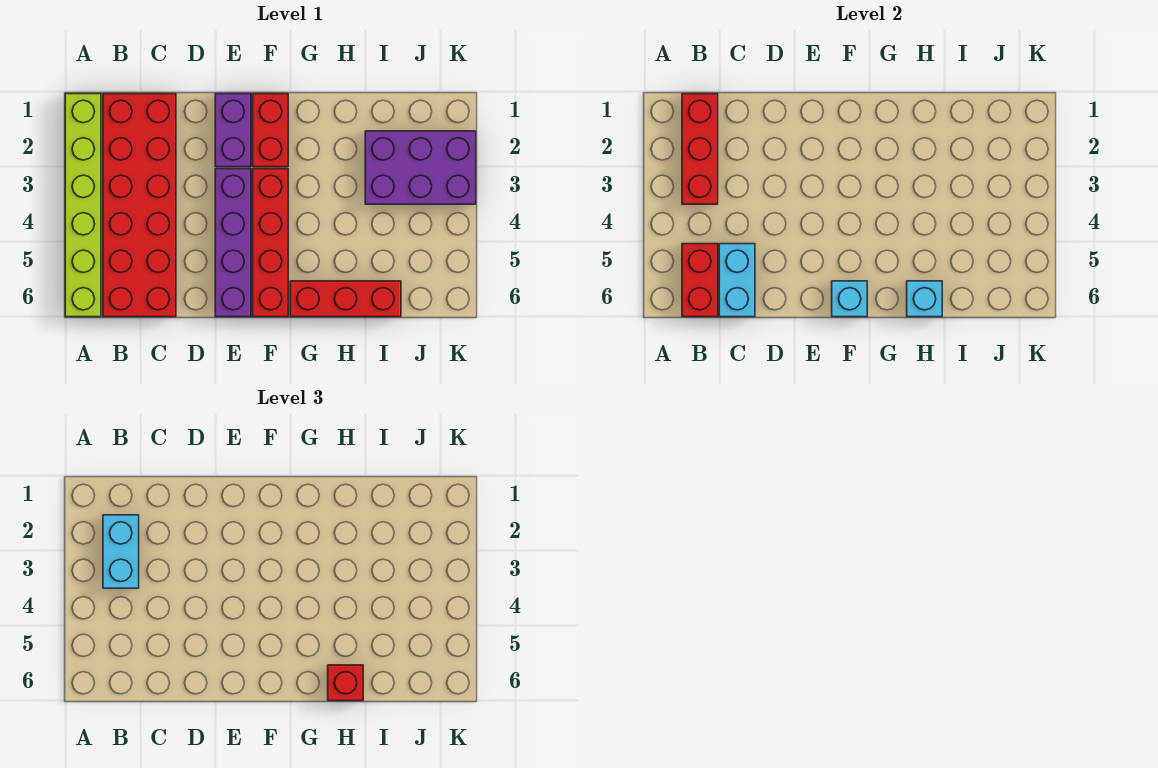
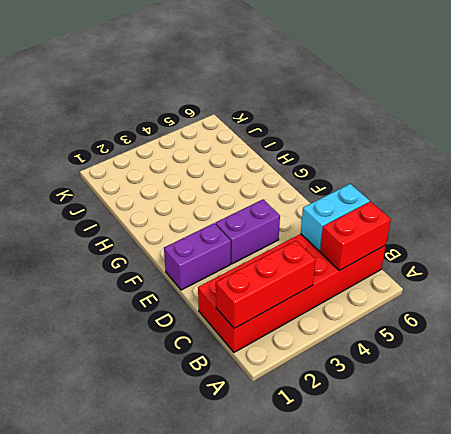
purple 1x2 brick [215,199,280,264] -> purple 1x4 brick [215,169,251,317]
none -> lime 1x6 brick [65,94,101,317]
none -> red 1x2 brick [253,94,288,167]
none -> red 1x4 brick [253,169,288,317]

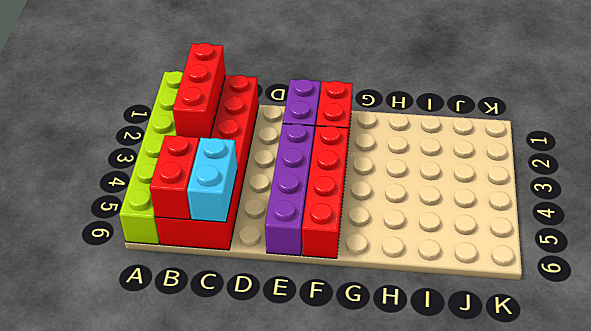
none -> red 1x3 brick [290,281,401,317]
none -> purple 2x3 brick [365,131,476,204]
none -> cyan 1x1 brick [832,281,867,317]

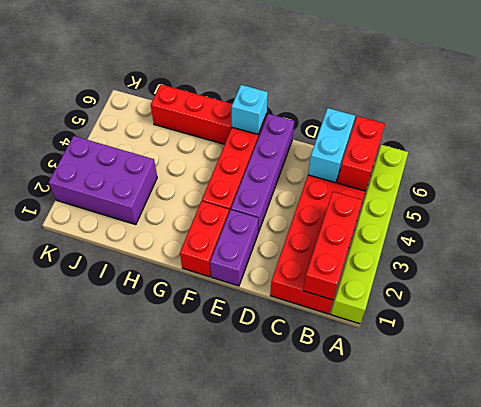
none -> cyan 1x1 brick [907,281,942,317]
none -> cyan 1x2 brick [103,515,139,588]
none -> red 1x1 brick [328,665,363,701]

